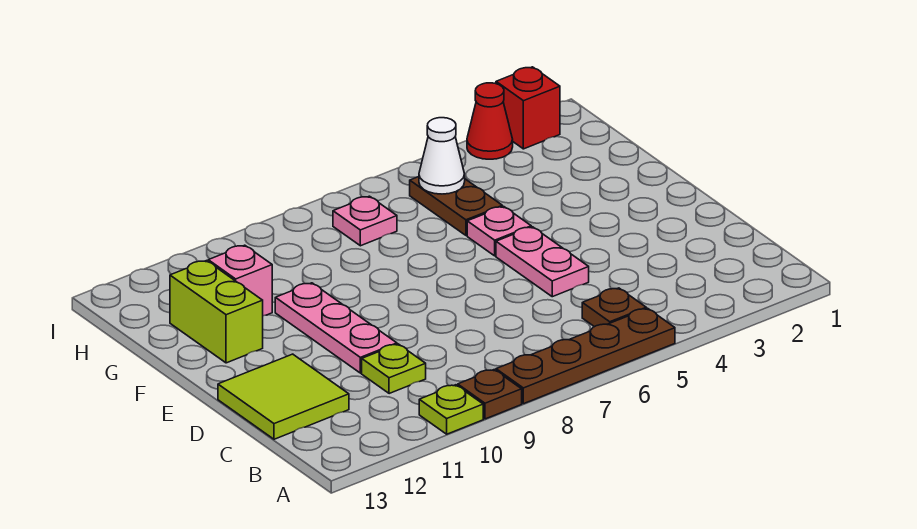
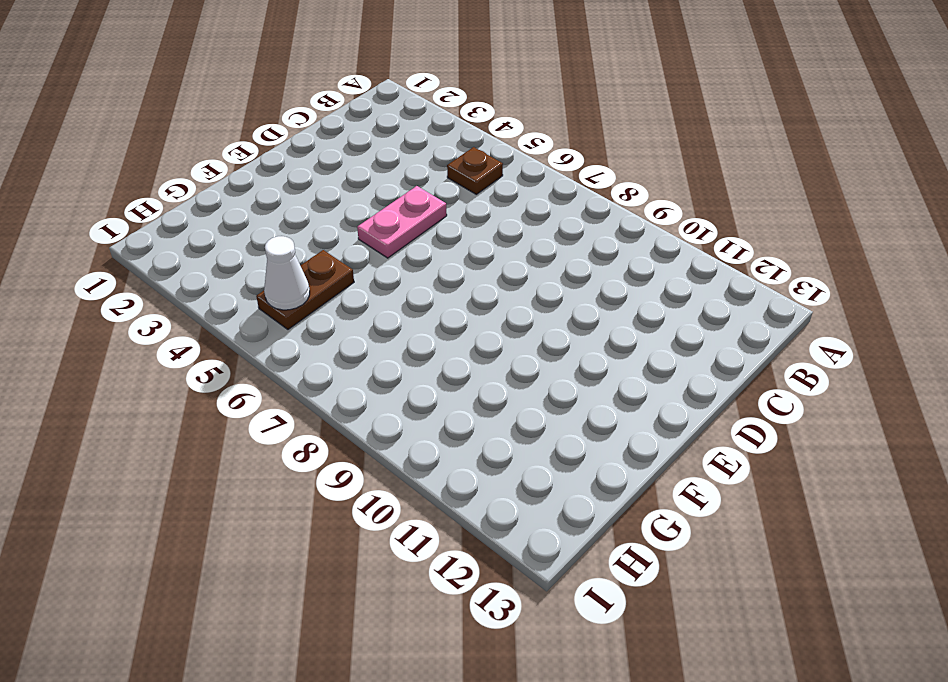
none -> brown 1x4 plate [496,308,675,404]
none -> brown 1x1 plate [458,370,522,419]
none -> lime 1x1 plate [419,385,483,434]

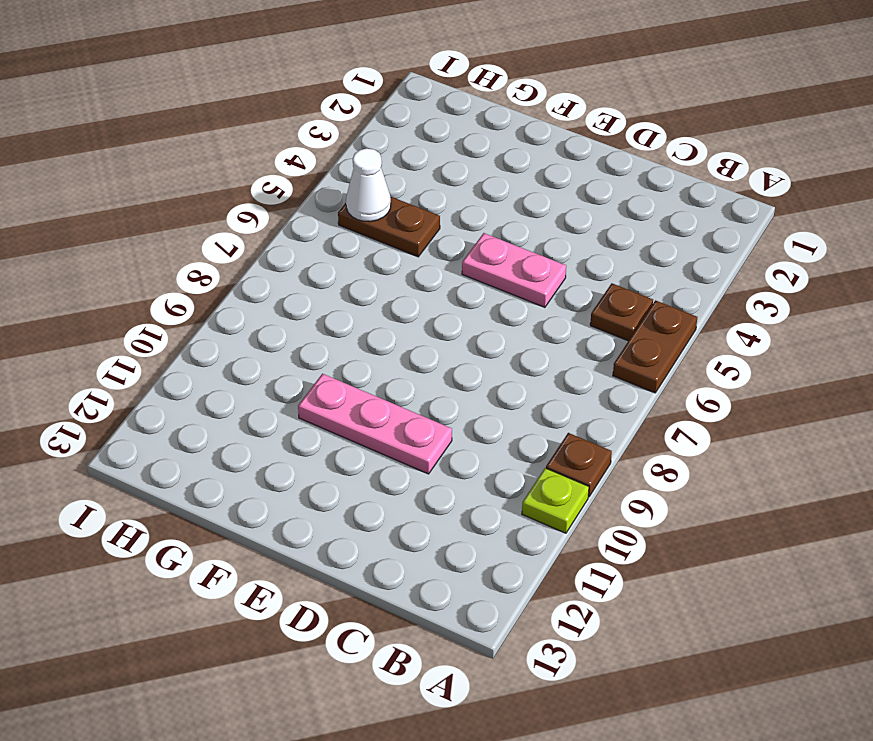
brown 1x2 plate [613,300,697,393] -> brown 1x4 plate [496,308,675,404]
none -> lime 1x1 plate [362,344,426,394]
none -> lime 2x2 tile [218,354,349,439]
none -> pink 1x1 plate [467,206,531,256]

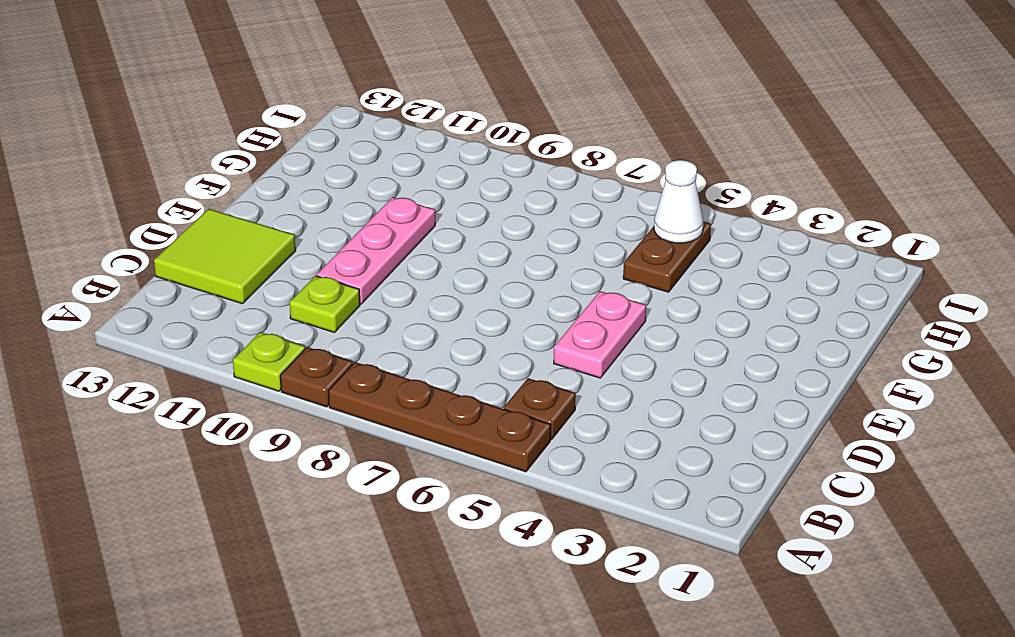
none -> pink 1x1 plate [467,206,531,256]
none -> lime 1x2 brick [170,261,263,363]
none -> pink 1x1 brick [208,245,272,316]

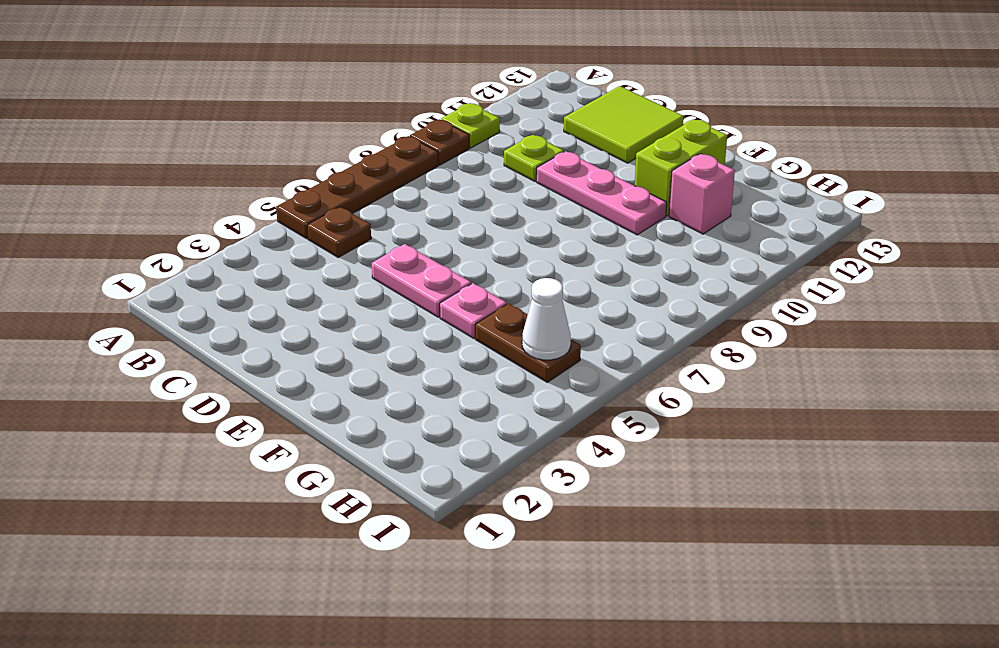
lime 1x2 brick [635,119,727,216] -> lime 1x2 brick turned to [170,261,263,363]
none -> pink 1x1 plate [333,196,397,246]
none -> red 1x1 brick [496,67,560,149]
none -> red 1x1 cone [467,83,513,159]

